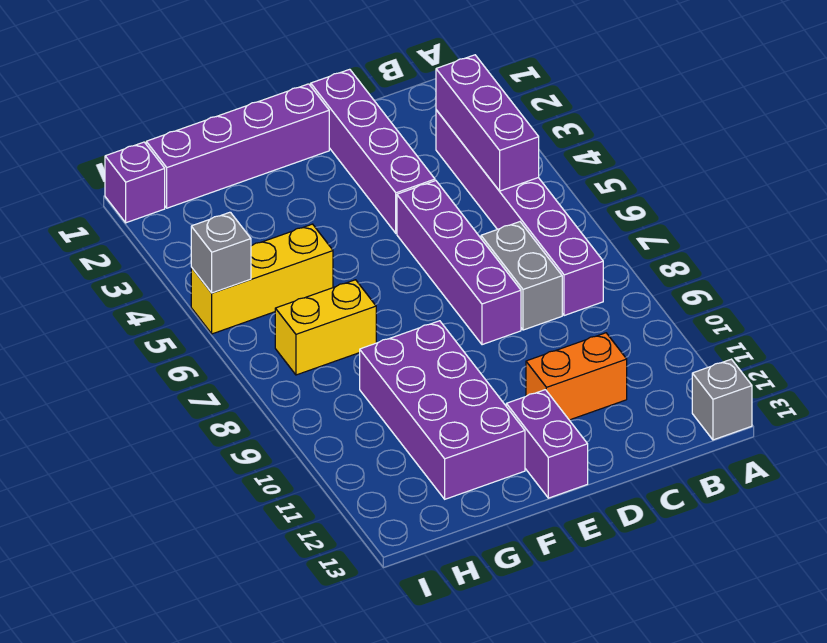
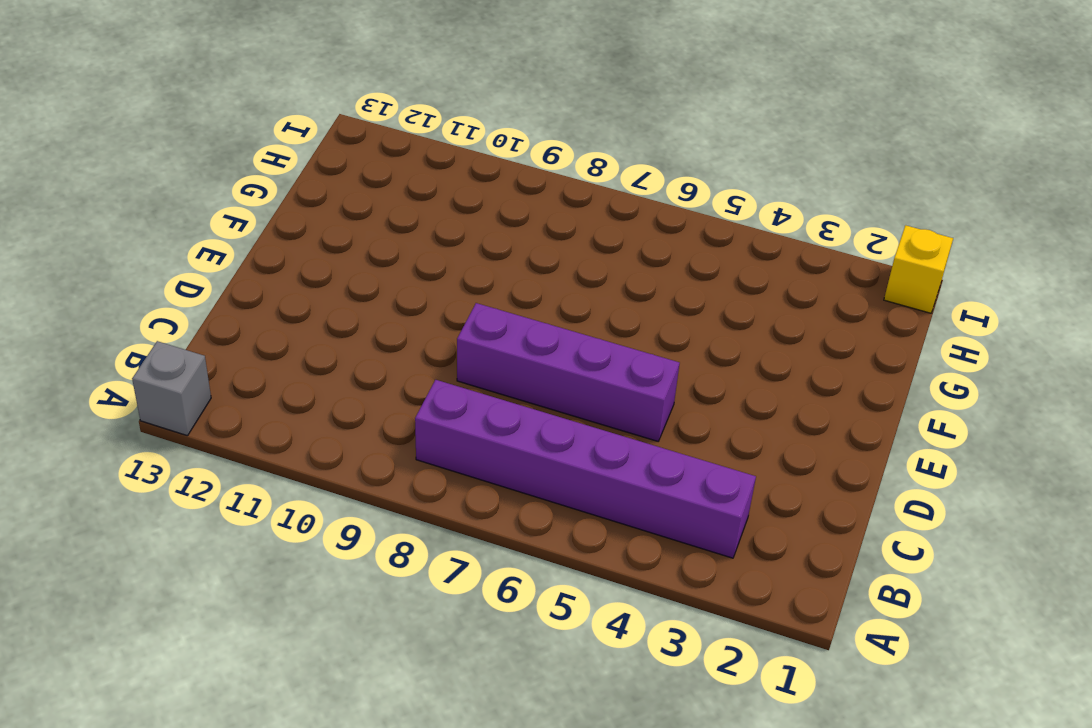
yellow 1x1 brick [884,225,953,313] -> purple 1x1 brick [105,142,165,223]
none -> grey 1x2 brick [481,222,562,330]
none -> orange 1x2 brick [526,333,627,420]
none -> purple 1x4 brick [311,69,435,233]

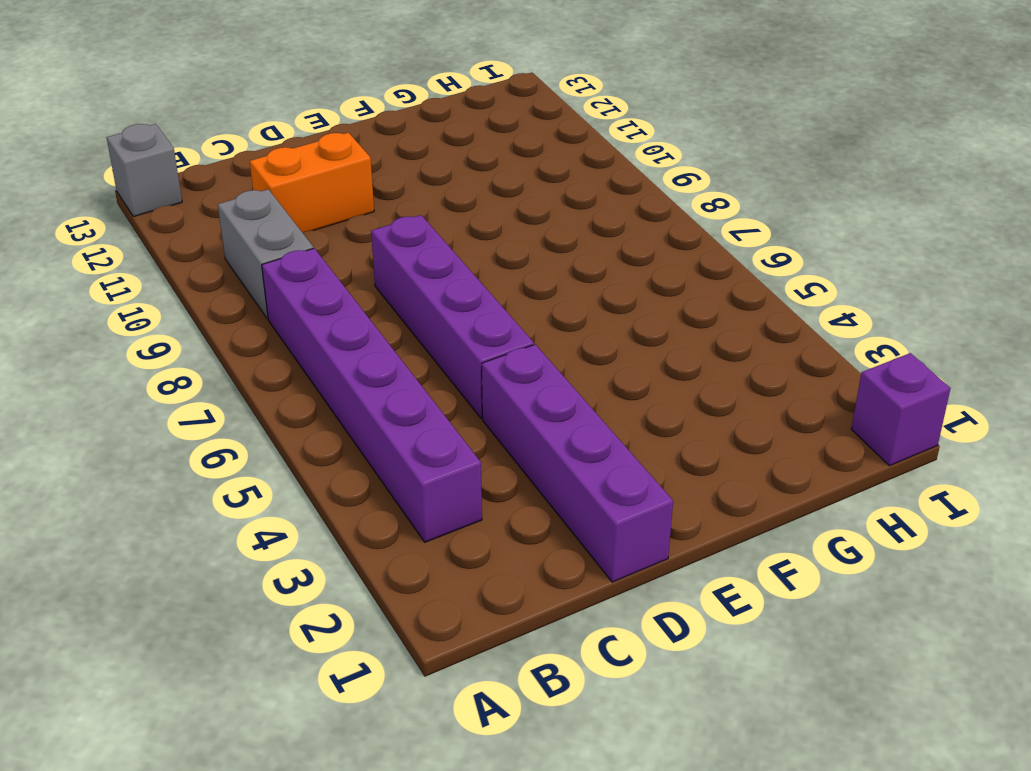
grey 1x2 brick [218,189,313,319] -> grey 1x2 brick moved to [481,222,562,330]
none -> purple 1x4 brick [146,84,329,208]
none -> purple 1x2 brick [506,390,588,498]
none -> purple 2x4 brick [360,321,525,499]

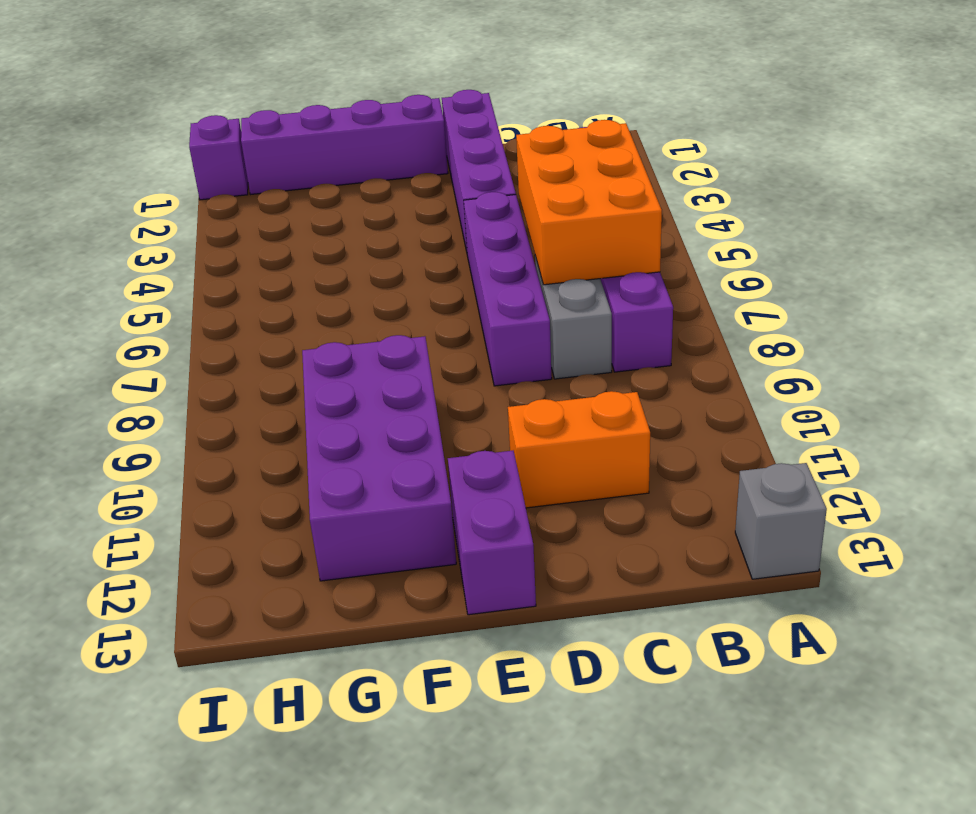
orange 2x3 brick [516,120,662,285] -> purple 1x3 brick [436,55,539,191]
none -> yellow 1x3 brick [191,224,333,334]
none -> yellow 1x2 brick [275,280,376,375]
none -> grey 1x1 brick [191,212,251,293]

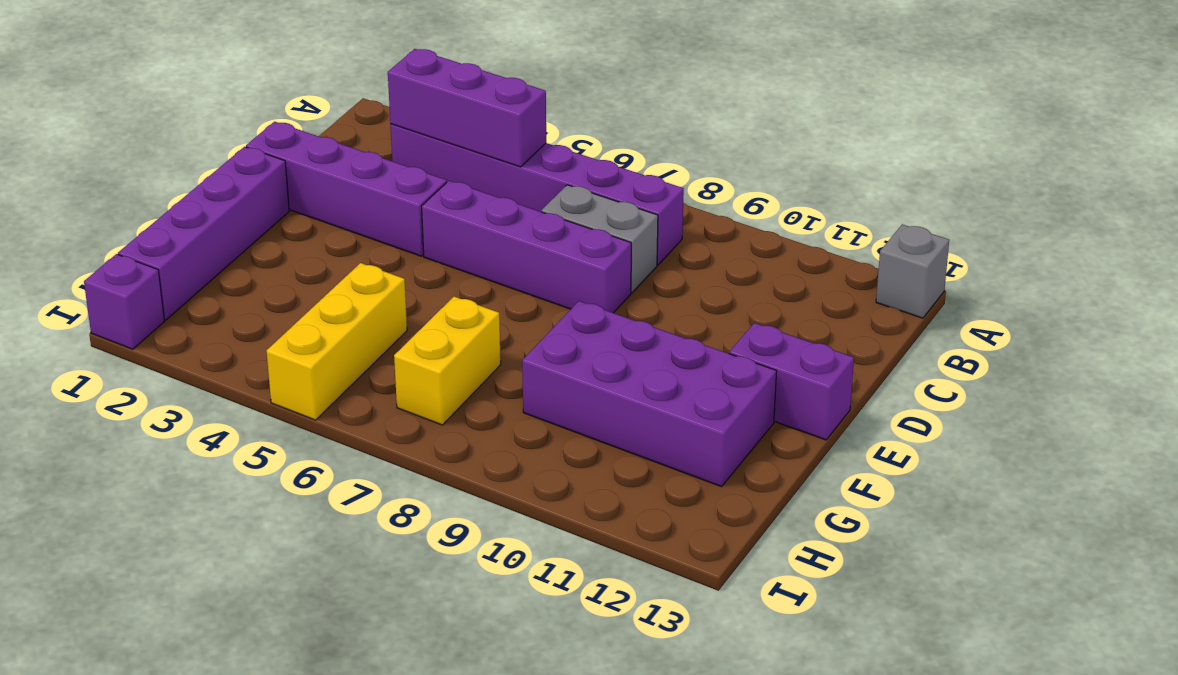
none -> orange 1x2 brick [526,333,627,420]
none -> grey 1x1 brick [191,212,251,293]

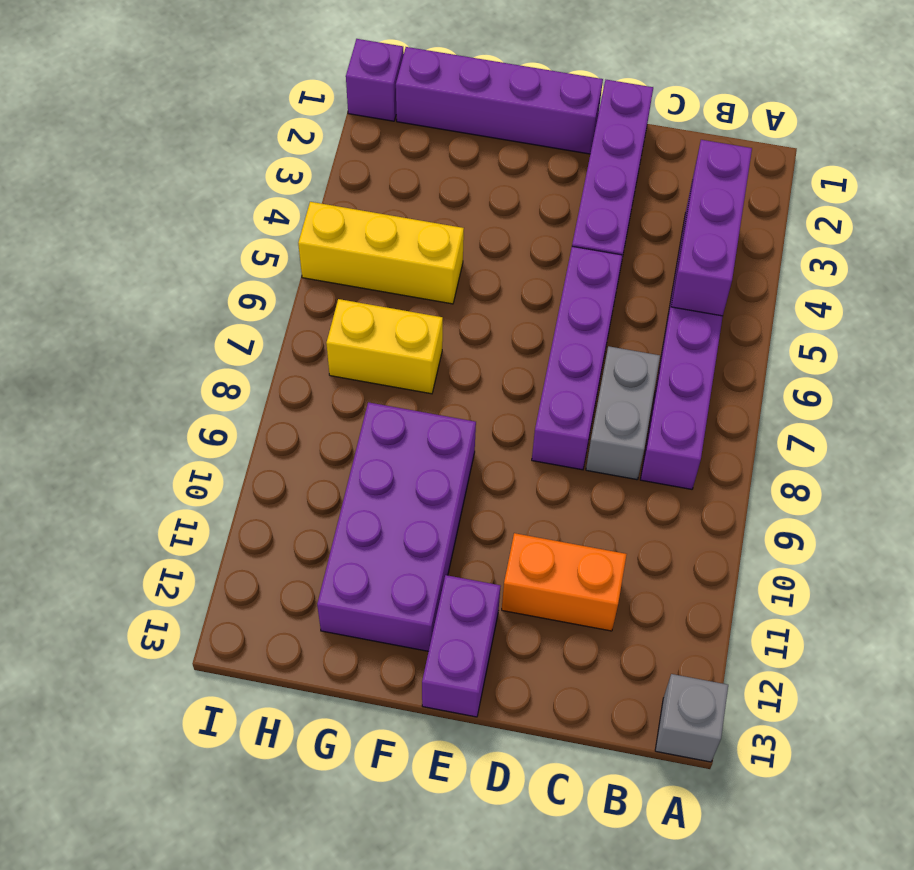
none -> grey 1x1 brick [191,212,251,293]

